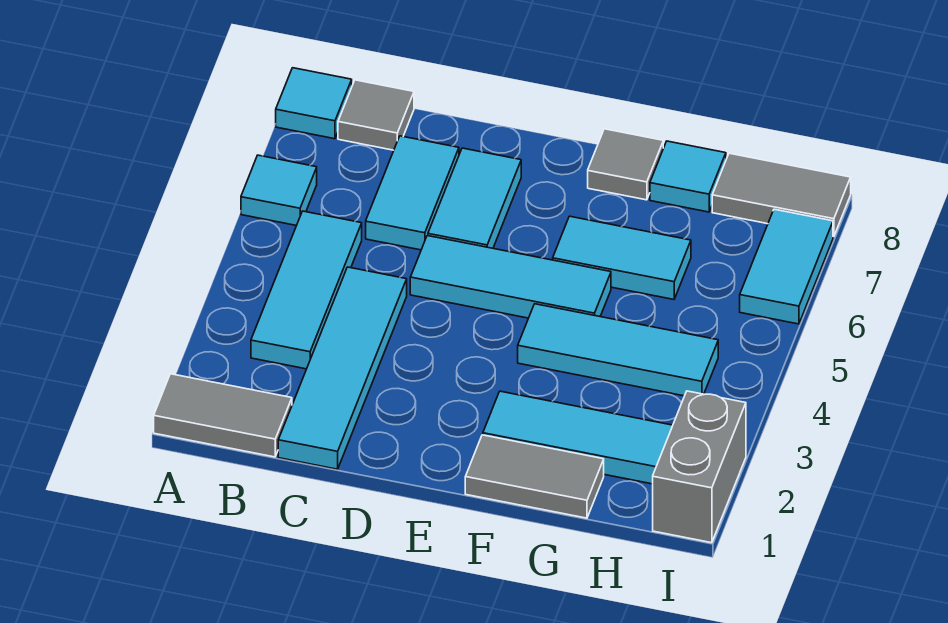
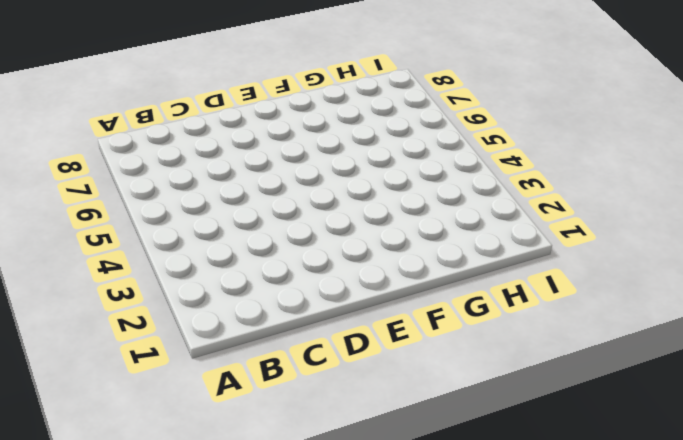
none -> grey 1x2 tile [154,374,292,457]
none -> cyan 1x1 tile [241,155,317,225]
none -> cyan 1x1 tile [276,68,352,139]

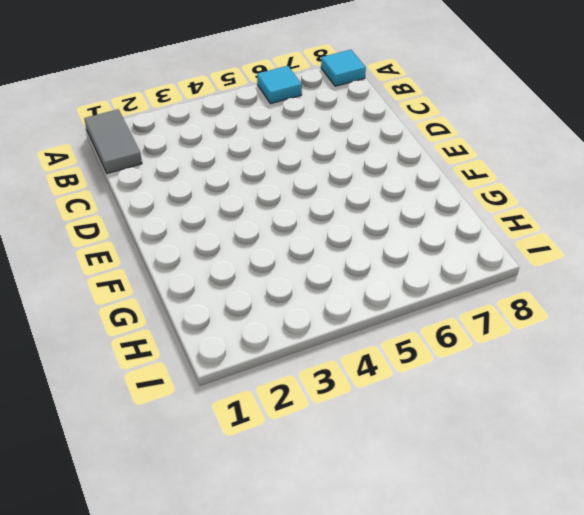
none -> cyan 1x3 tile [251,211,362,369]
none -> grey 1x1 tile [338,80,414,150]
none -> cyan 1x4 tile [278,267,407,469]

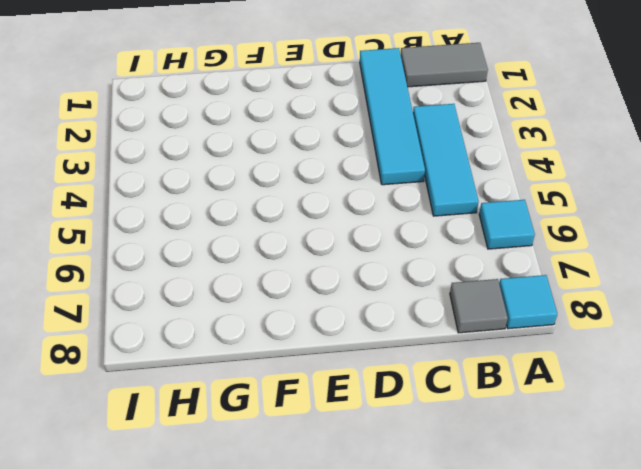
none -> cyan 1x2 tile [366,136,459,250]
none -> cyan 1x3 tile [410,236,611,318]
none -> cyan 1x2 tile [428,148,521,248]

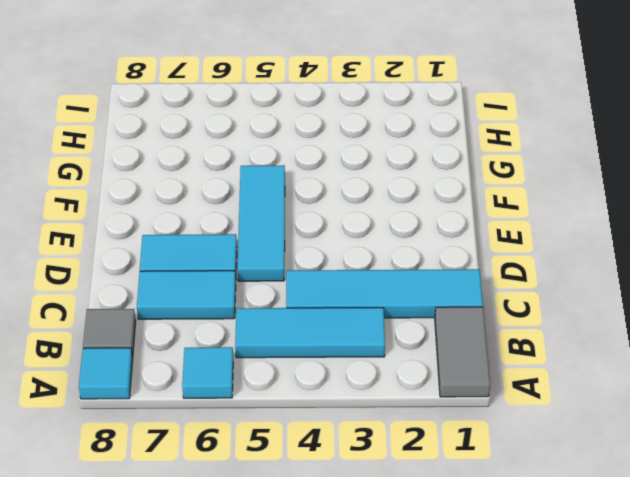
none -> grey 1x2 tile [465,435,604,518]
none -> cyan 1x3 tile [483,391,673,484]
none -> cyan 1x3 tile [518,304,718,396]

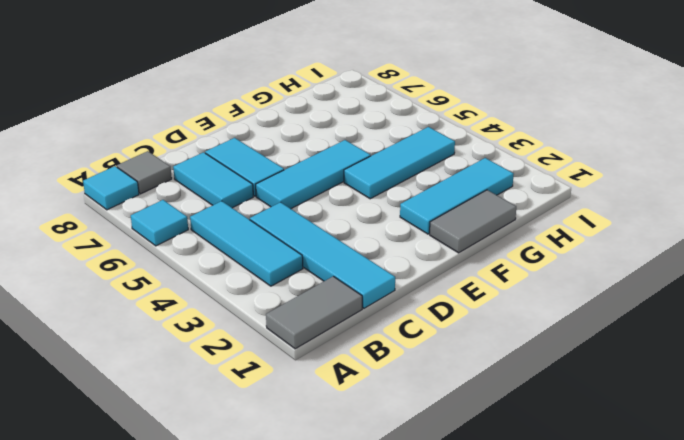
none -> cyan 1x2 tile [553,216,691,299]
none -> grey 1x1 tile [588,129,663,200]
none -> cyan 1x1 tile [650,141,726,212]

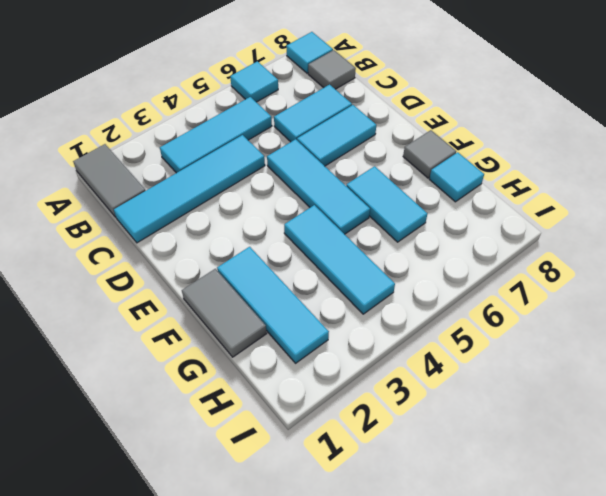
none -> grey 1x2 tile [712,153,851,237]
none -> grey 1x2 brick [653,391,746,543]
none -> cyan 1x2 tile [740,209,833,324]

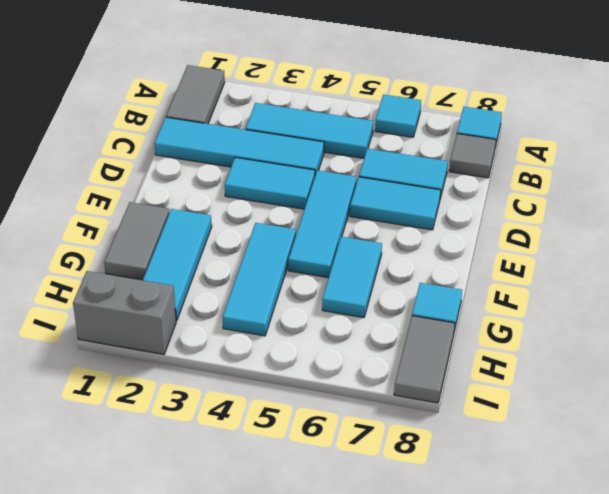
cyan 1x2 tile [225,157,315,209] -> cyan 1x2 tile moved to [740,209,833,324]
none -> grey 1x1 tile [588,129,663,200]

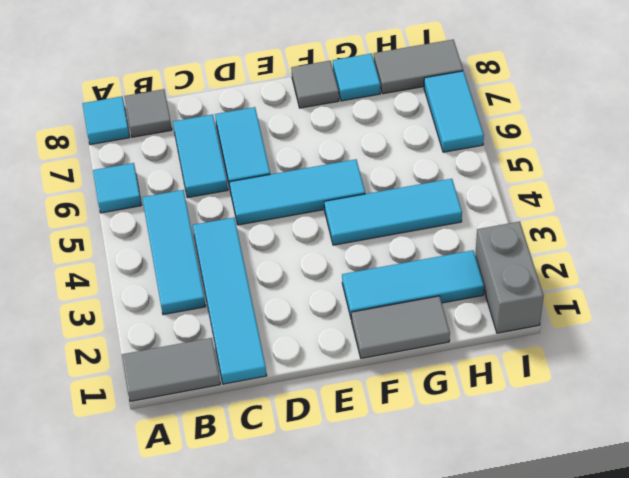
none -> cyan 1x2 tile [553,216,691,299]

